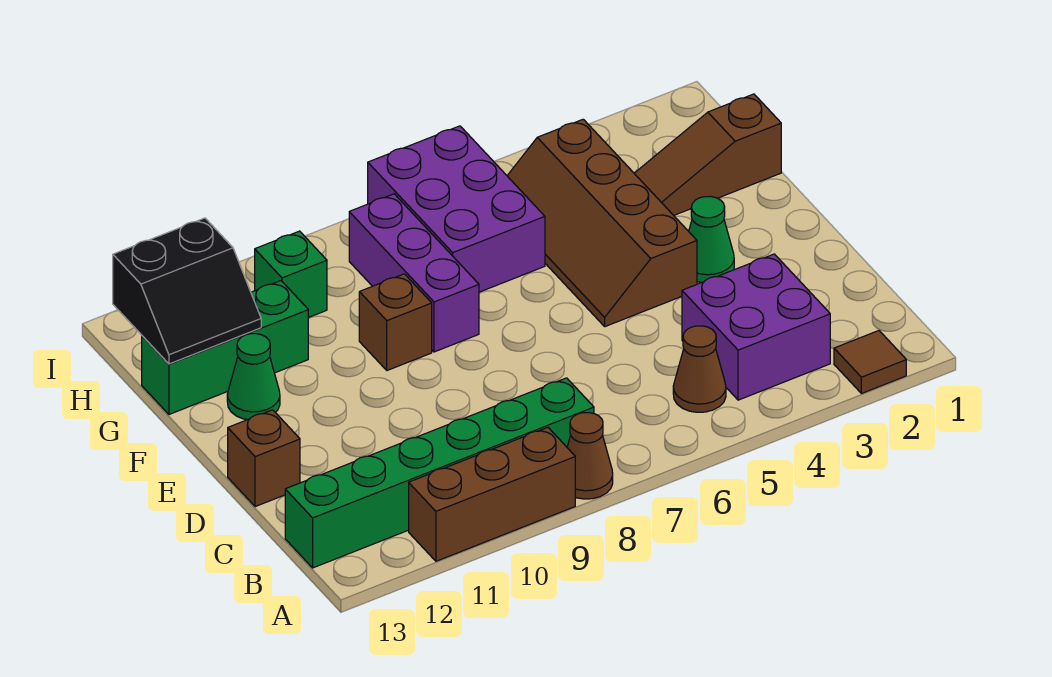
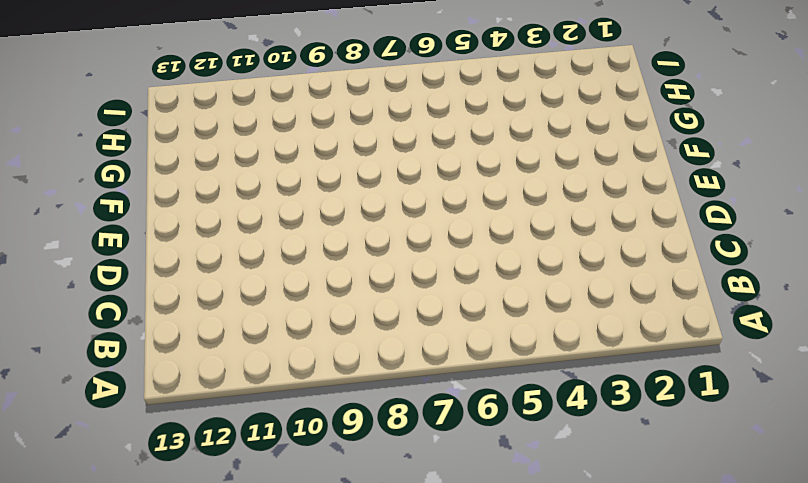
none -> brown 1x1 tile [834,331,906,393]
none -> brown 1x1 cone [567,412,613,499]
none -> brown 1x3 brick [409,427,575,561]

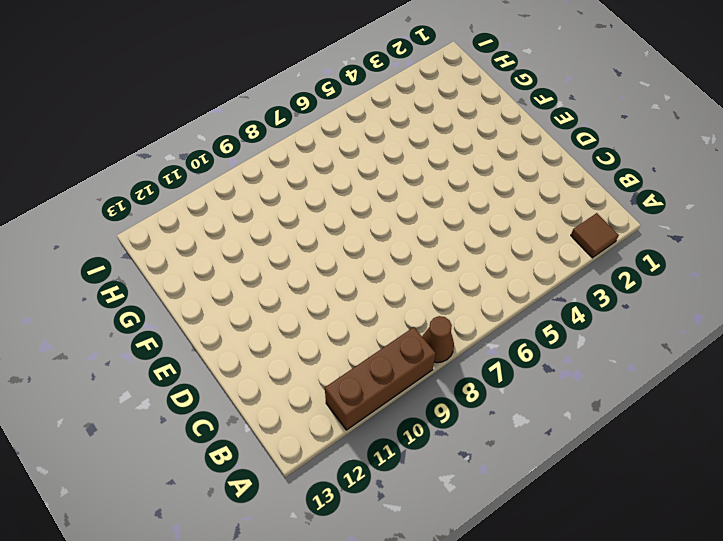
none -> purple 2x2 brick [682,254,830,400]
none -> brown 1x1 cone [673,326,726,412]
none -> green 1x6 brick [285,378,594,568]

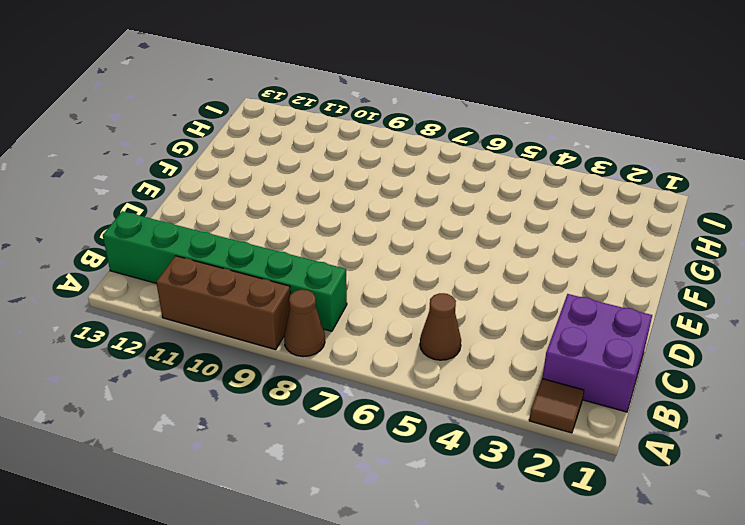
purple 2x2 brick [542,294,652,412] -> purple 2x2 brick moved to [682,254,830,400]
none -> brown 1x1 brick [228,410,300,507]
none -> green 1x1 cone [689,196,734,282]
none -> brown 2x4 slope [507,119,697,327]

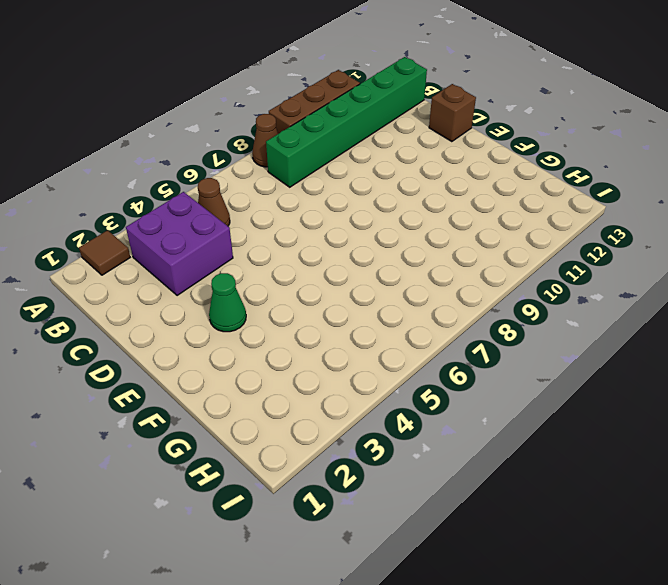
none -> brown 2x4 slope [507,119,697,327]
none -> purple 1x3 brick [349,194,479,352]
none -> brown 1x1 brick [359,274,432,370]

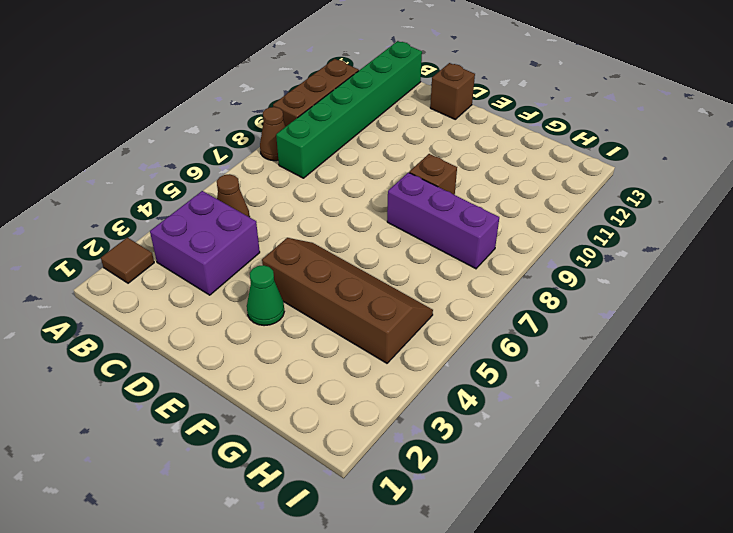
none -> green 1x1 cone [227,334,280,420]
none -> brown 1x3 slope [634,94,781,215]
none -> purple 2x3 brick [368,126,545,292]

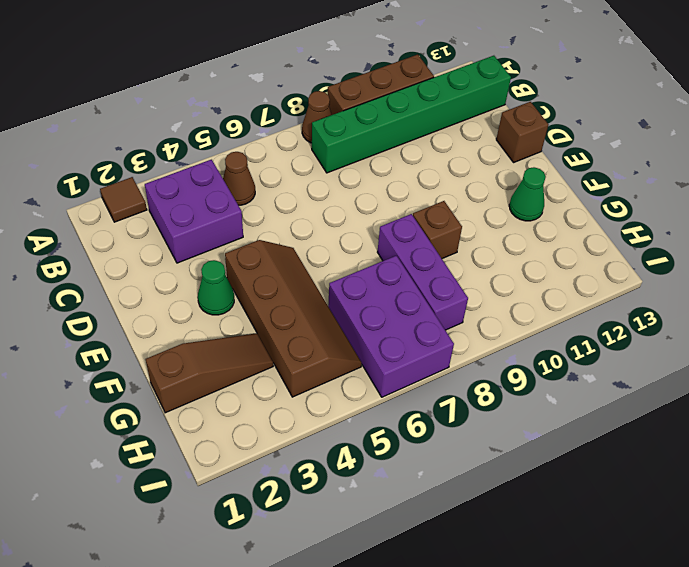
none -> green 1x3 brick [142,281,308,414]
none -> green 1x1 brick [255,231,327,318]
none -> black 2x2 slope [113,218,261,364]

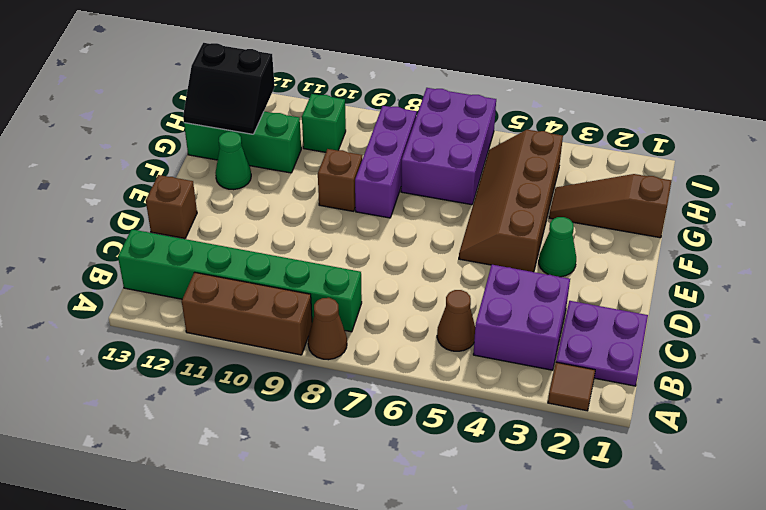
purple 2x2 plate [556,301,648,386] -> none

